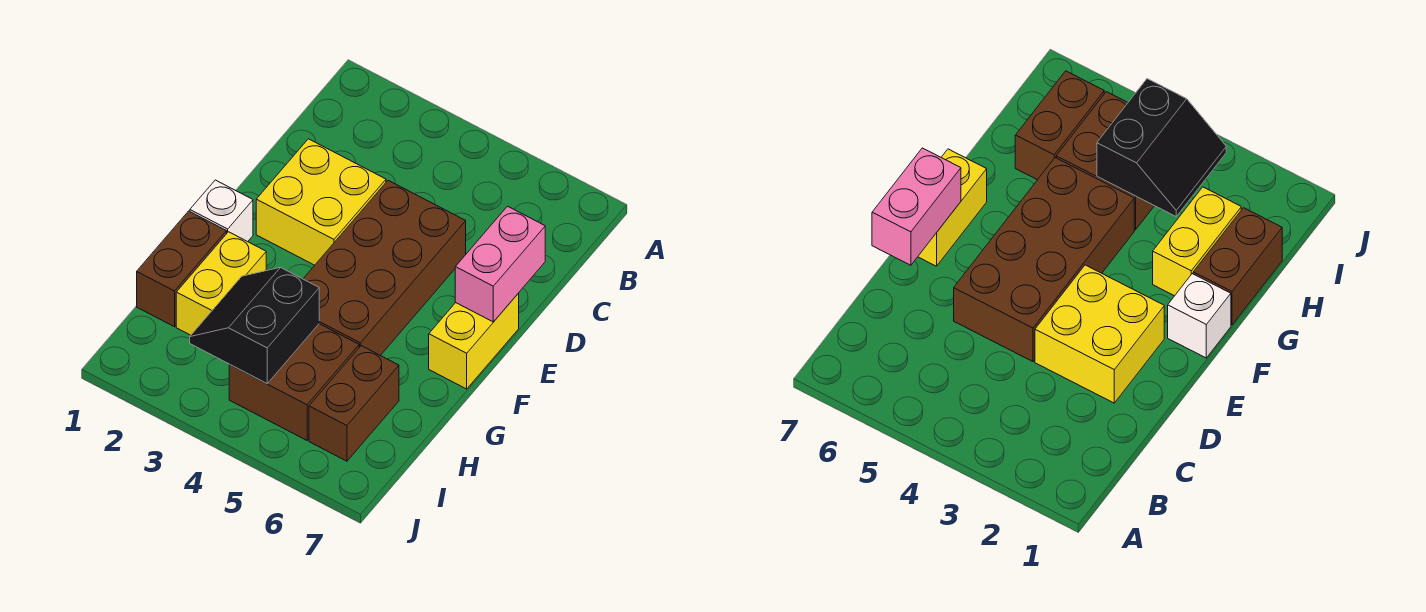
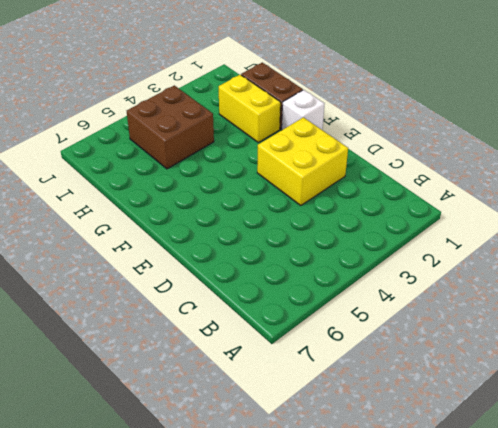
none -> brown 2x4 brick [303,180,466,355]
none -> yellow 1x2 brick [429,293,519,389]

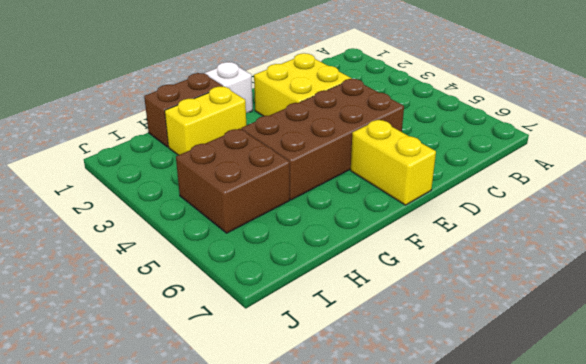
yellow 1x2 brick [351,120,436,205] -> yellow 1x2 brick turned to [429,293,519,389]
none -> brown 1x2 brick [309,346,399,461]
none -> pink 1x2 brick [455,206,545,322]

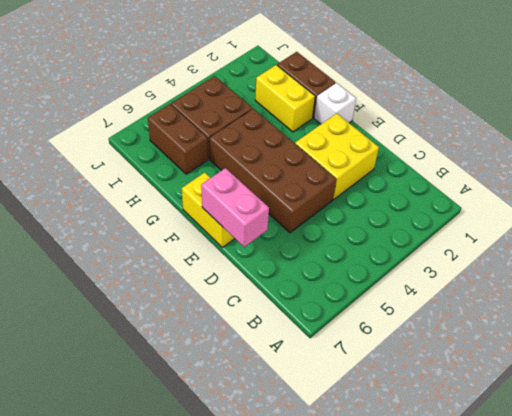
none -> black 2x2 slope [190,267,319,384]

